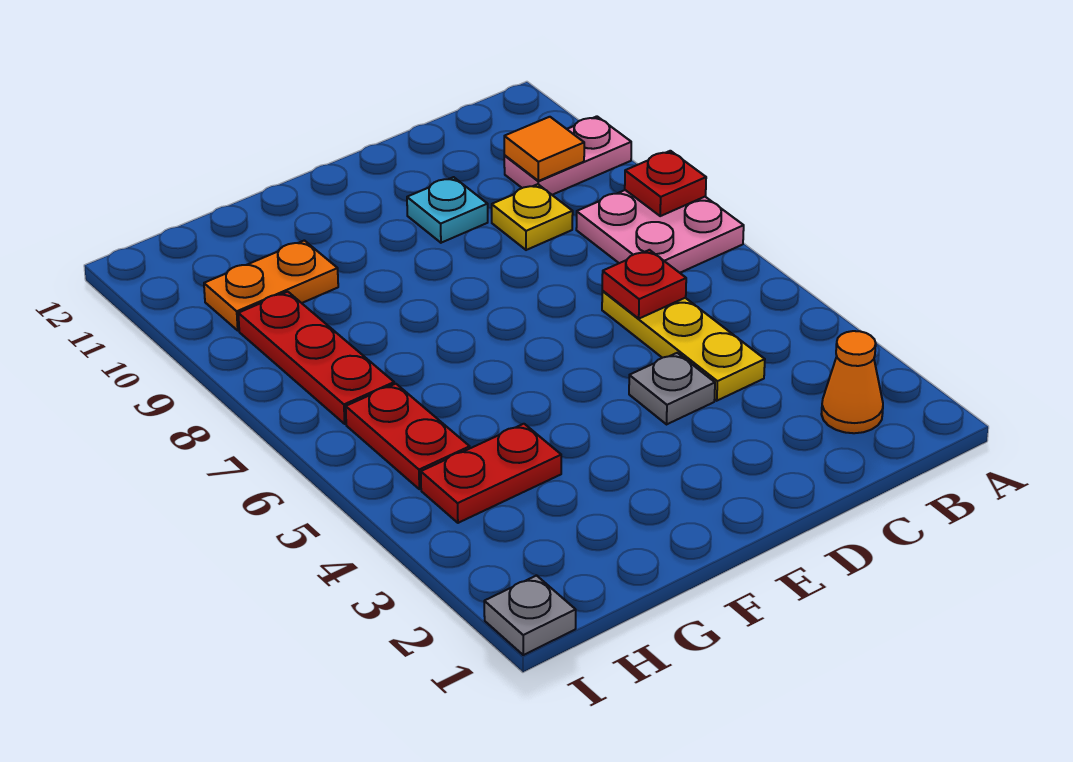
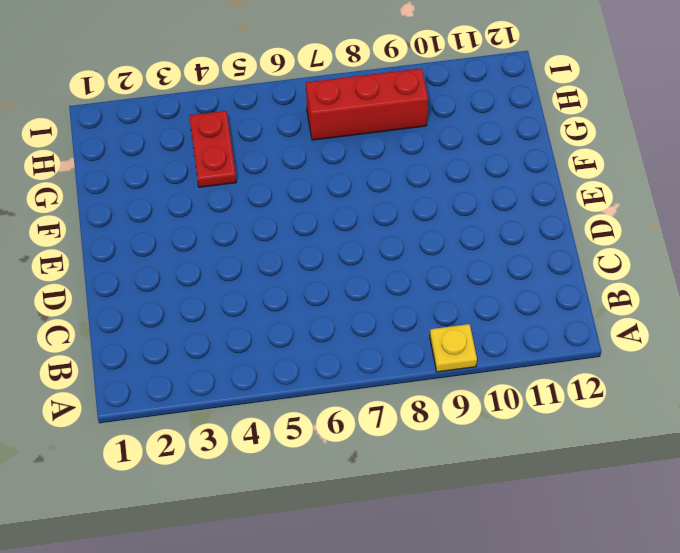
yellow 1x1 plate [430,324,477,372] -> yellow 1x1 plate moved to [492,184,573,250]
red 1x3 brick [306,68,428,140] -> red 1x3 plate [238,292,394,424]
none -> pink 2x2 plate [576,190,744,273]
none -> pink 1x2 plate [504,116,631,195]
none -> orange 1x1 cone [821,331,883,433]

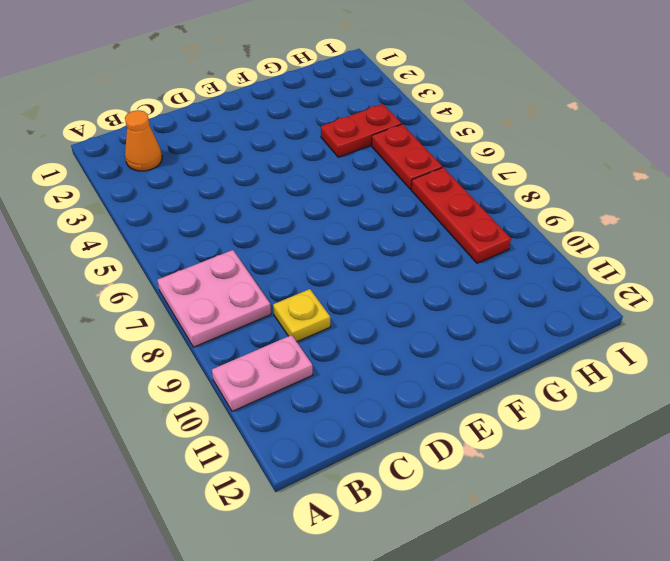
none -> yellow 1x3 plate [602,291,765,401]
none -> grey 1x1 plate [629,353,715,424]
none -> cyan 1x1 plate [407,177,488,243]

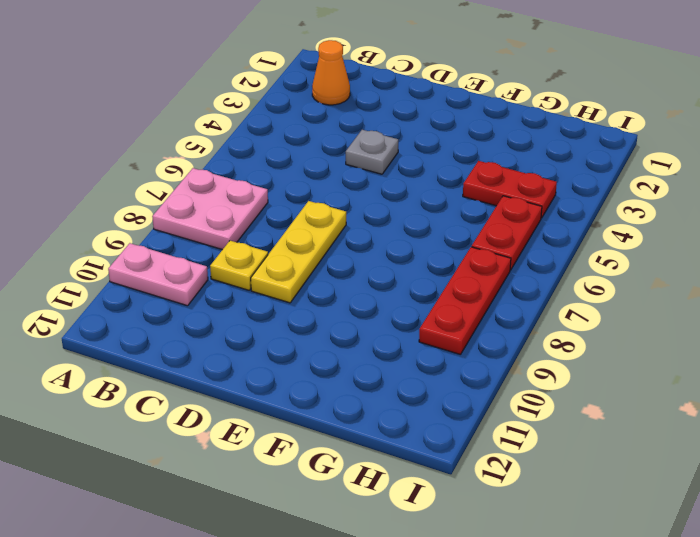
yellow 1x3 plate [251,201,346,303] -> yellow 1x3 plate moved to [602,291,765,401]
none -> cyan 1x1 plate [407,177,488,243]
none -> orange 1x2 plate [204,240,338,331]
none -> grey 1x1 plate [484,575,576,655]

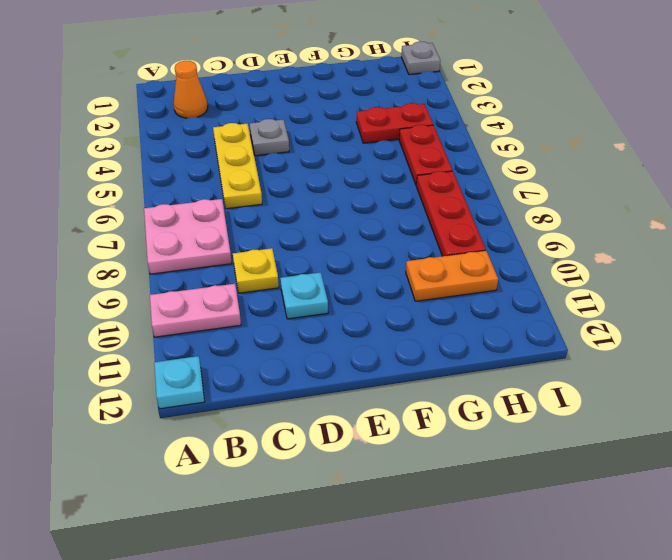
cyan 1x1 plate [154,356,204,409] -> none
none -> red 1x1 plate [625,151,706,216]
none -> orange 1x1 tile [504,117,584,181]
none -> red 1x1 plate [602,250,686,319]

